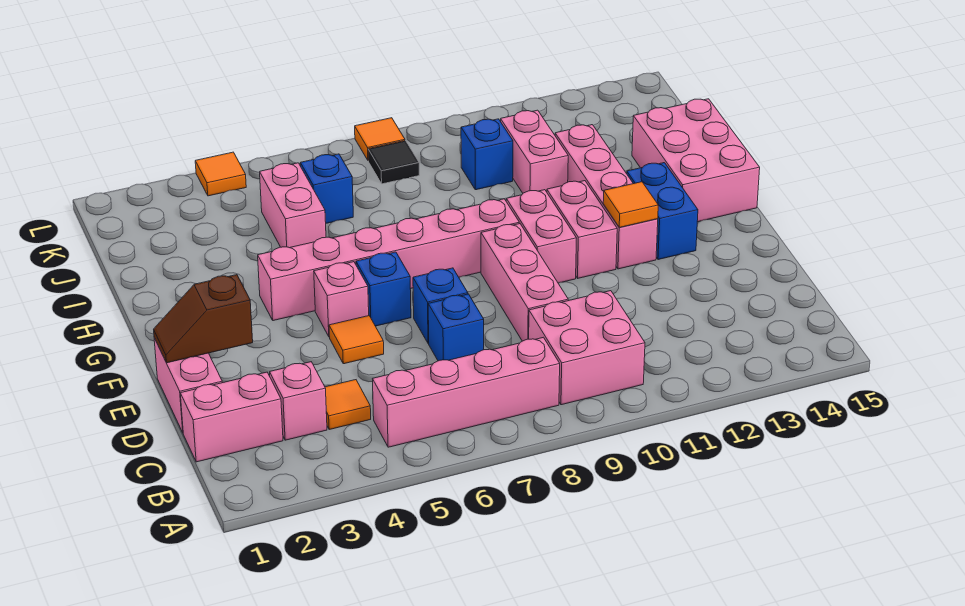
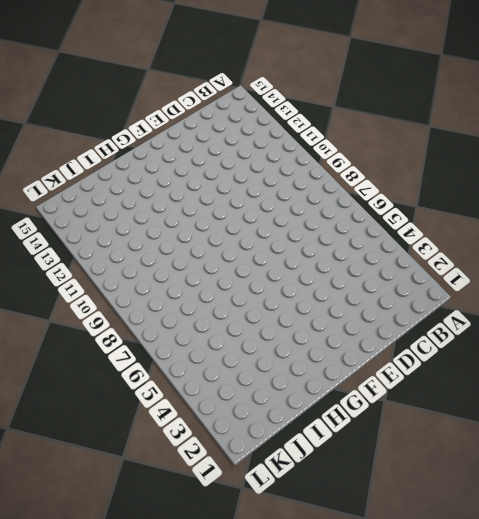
none -> pink 1x4 brick [373,337,560,447]
none -> pink 2x2 brick [529,291,645,405]
none -> pink 1x2 brick [180,372,283,462]

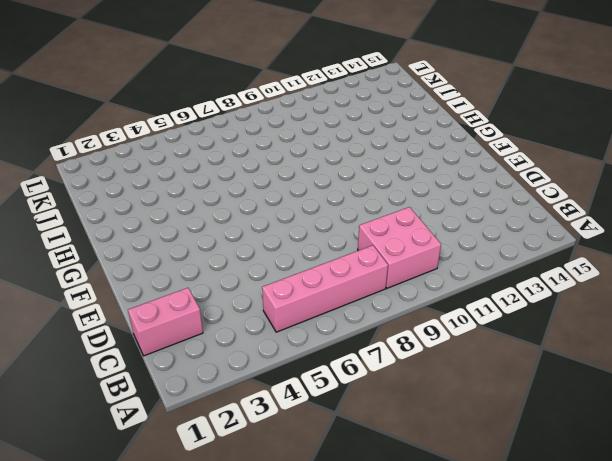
none -> pink 1x1 brick [270,362,327,440]
none -> orange 1x1 tile [325,380,371,429]
none -> pink 1x2 brick [154,338,222,432]

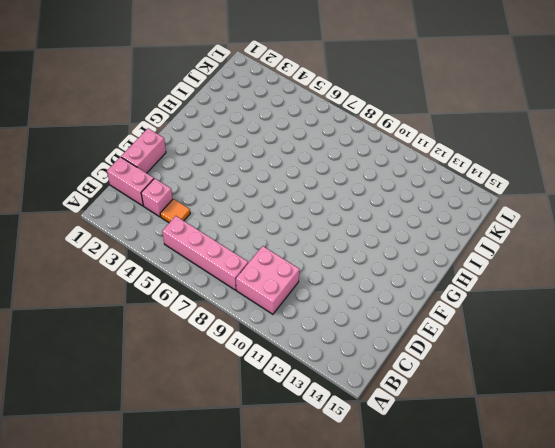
none -> blue 1x1 brick [428,294,484,361]
none -> pink 1x3 brick [481,224,568,341]
none -> orange 1x1 tile [329,316,384,364]

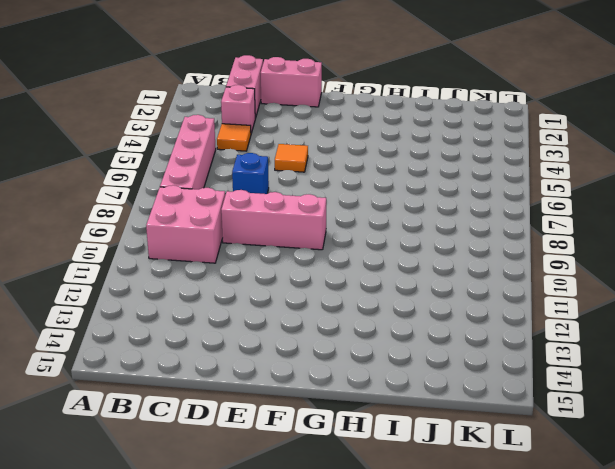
none -> blue 1x1 brick [413,268,468,344]
none -> pink 1x1 brick [314,262,369,336]
none -> blue 1x1 brick [356,252,411,326]

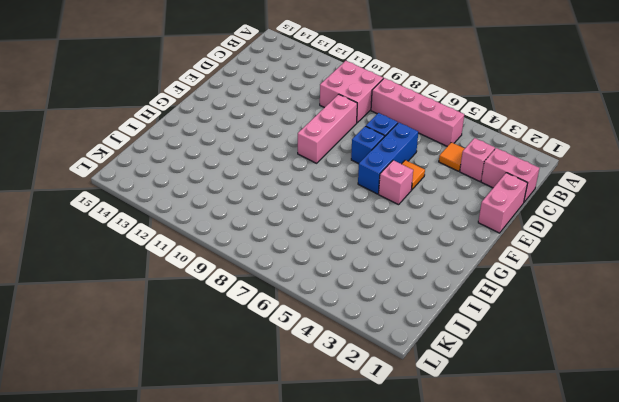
blue 1x3 brick [358,123,418,194] -> blue 1x1 brick [356,252,411,326]
none -> pink 1x2 brick [506,190,577,283]
none -> pink 1x2 brick [547,181,617,278]
none -> pink 1x4 brick [555,125,658,269]

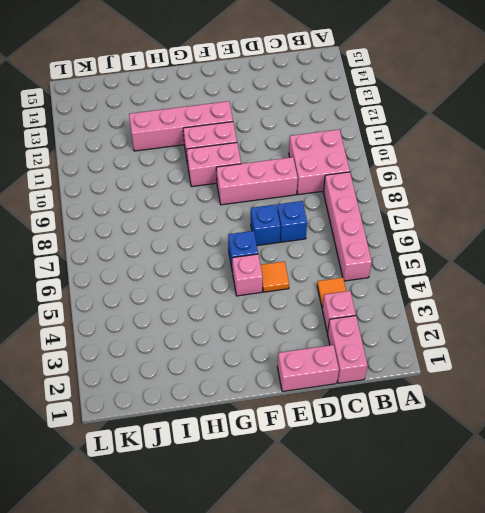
none -> blue 1x2 brick [627,163,698,260]
none -> pink 1x6 brick [258,199,519,321]
none -> pink 2x3 brick [632,99,760,222]

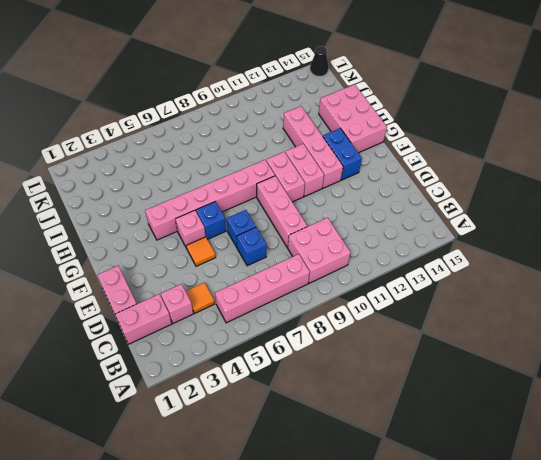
black 1x1 cone [310,46,329,76] -> none
none -> pink 1x2 brick [260,163,326,248]
none -> pink 1x2 brick [501,110,568,193]
none -> blue 1x1 brick [300,154,353,223]

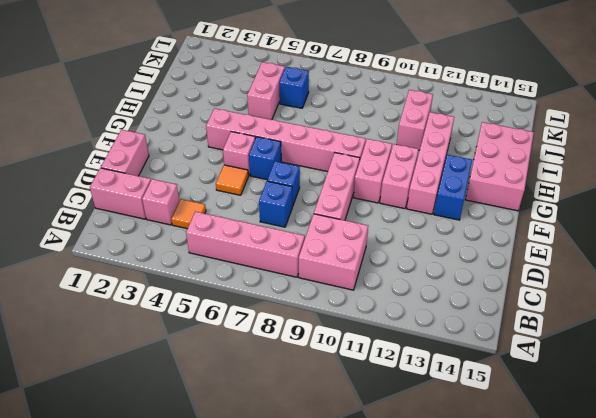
none -> blue 1x1 brick [461,119,513,190]
none -> black 1x1 tile [368,141,419,184]
none -> orange 1x1 tile [195,152,246,196]

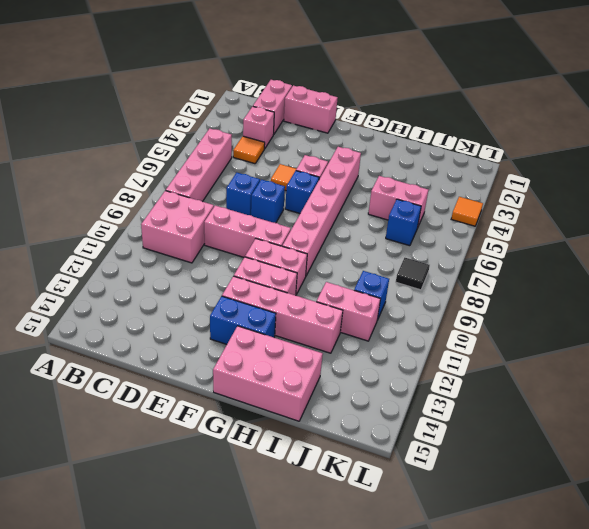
none -> orange 1x1 tile [355,118,405,160]
none -> brown 1x2 slope [154,275,253,363]
none -> orange 1x1 tile [603,182,658,227]

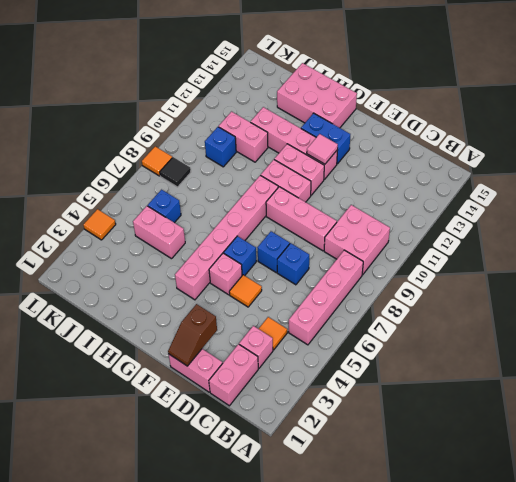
pink 1x1 tile [307,134,338,164] -> orange 1x1 tile [603,182,658,227]

